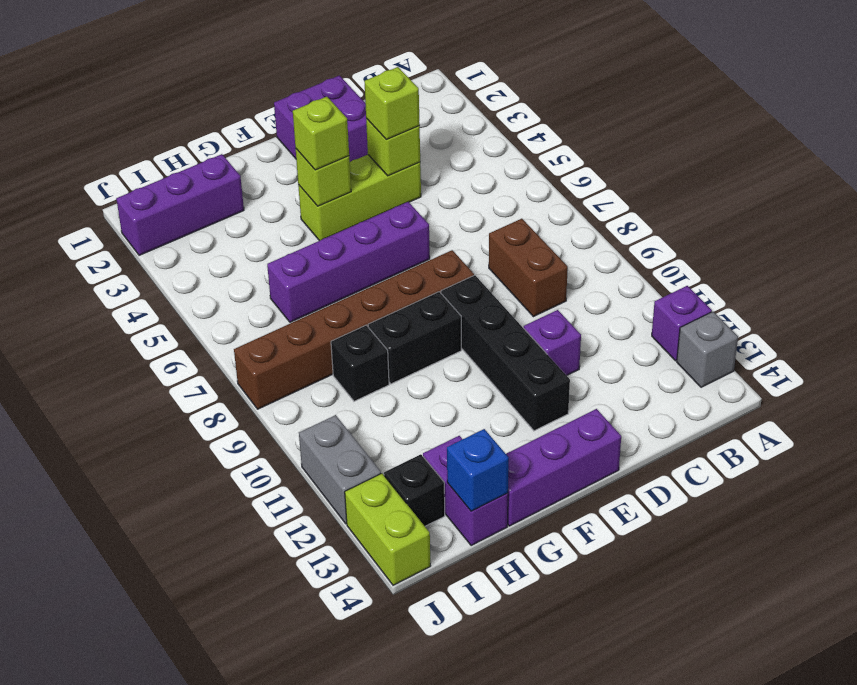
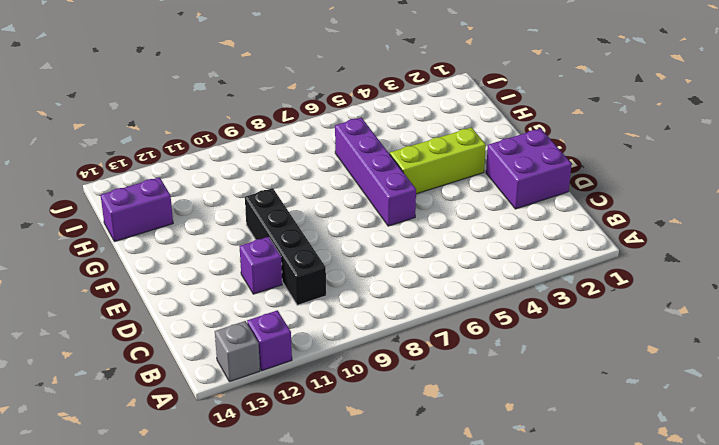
black 1x4 brick [245,188,326,305] -> black 1x4 brick turned to [441,275,570,431]
lime 1x3 brick [390,128,486,194] -> lime 1x3 brick turned to [298,155,421,241]
none -> brown 1x2 brick [489,219,568,317]
none -> brown 1x6 brick [234,250,474,409]
none -> purple 1x3 brick [506,409,621,526]

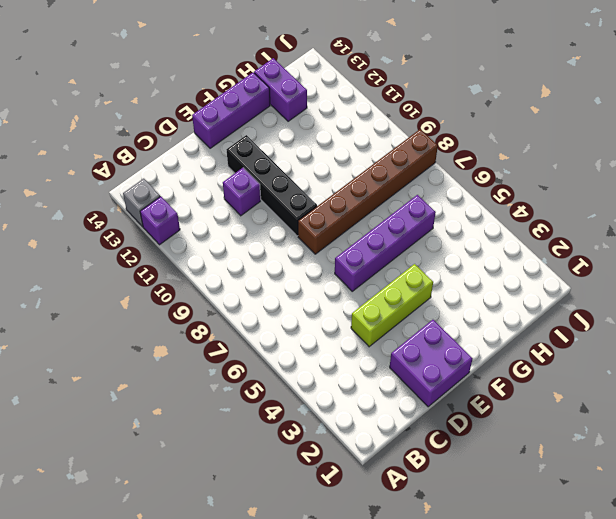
none -> brown 1x2 brick [489,219,568,317]
none -> black 1x2 brick [368,292,461,384]
none -> purple 1x3 brick [116,154,244,255]

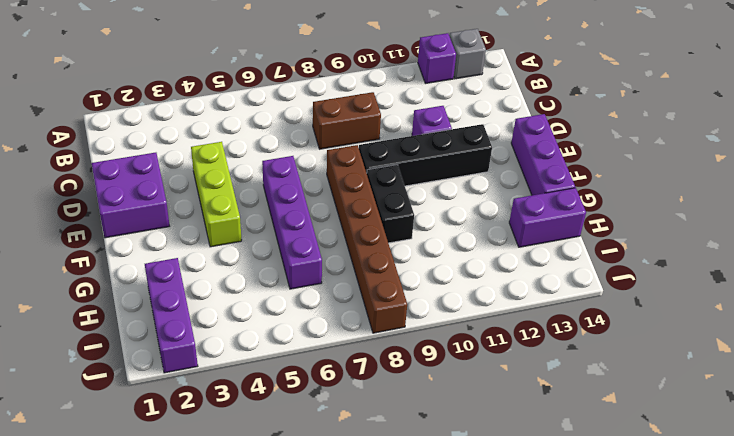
none -> black 1x1 brick [331,325,389,401]
none -> black 1x1 brick [384,454,445,526]
none -> grey 1x2 brick [299,415,381,524]

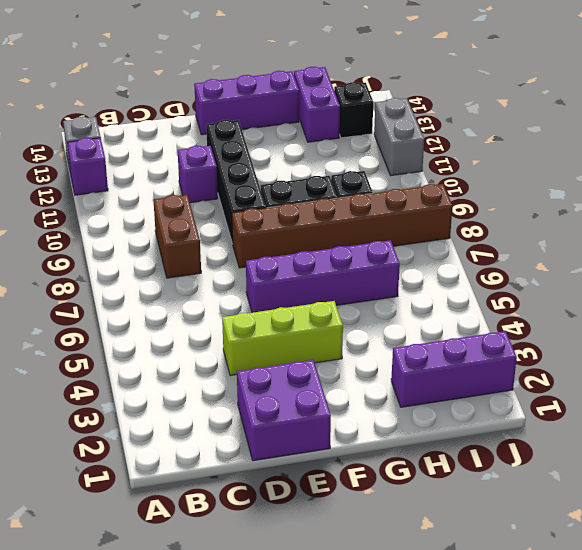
none -> lime 1x2 brick [345,473,430,585]
none -> lime 1x1 brick [366,119,420,176]
none -> lime 1x1 brick [296,149,351,206]

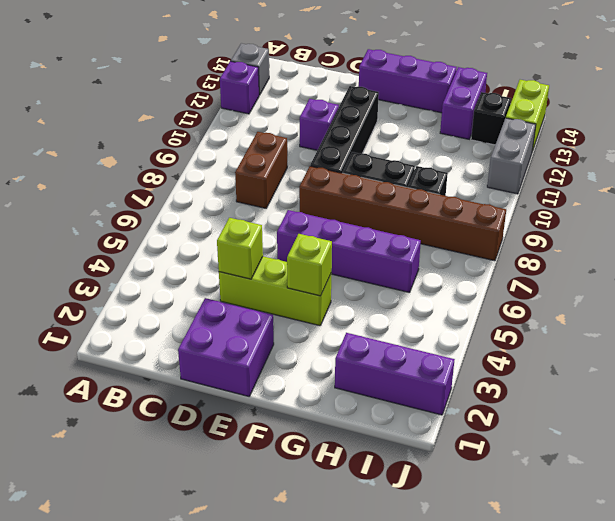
none -> blue 1x1 brick [447,429,509,511]
none -> lime 1x1 brick [364,67,420,139]
none -> lime 1x1 brick [293,97,349,170]

